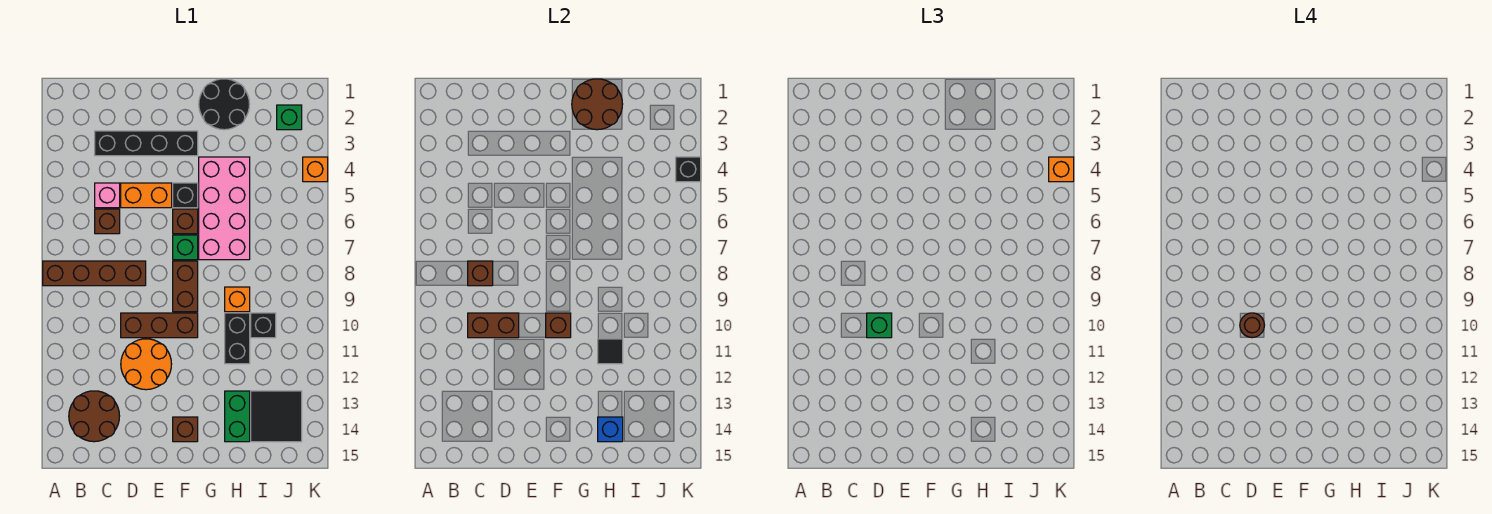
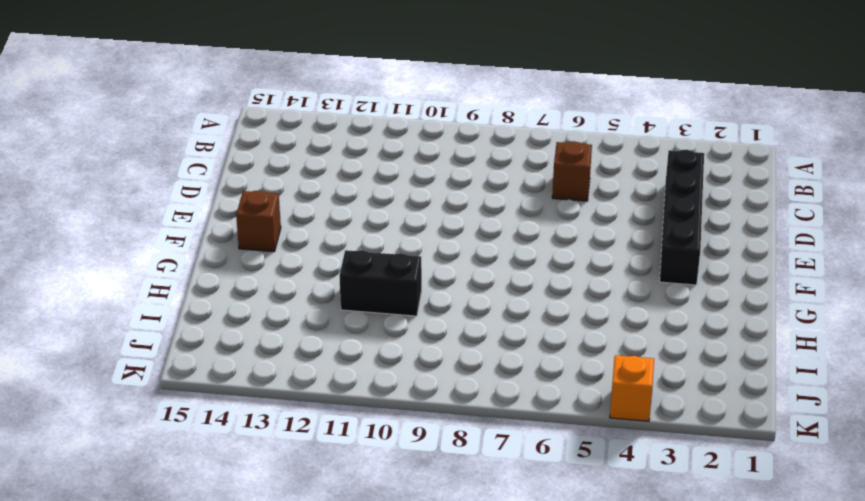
none -> brown 1x4 brick [43,261,146,286]
none -> brown 2x2 round brick [69,391,120,442]
none -> pink 1x1 brick [95,183,120,208]
none -> orange 1x2 brick [121,183,172,208]

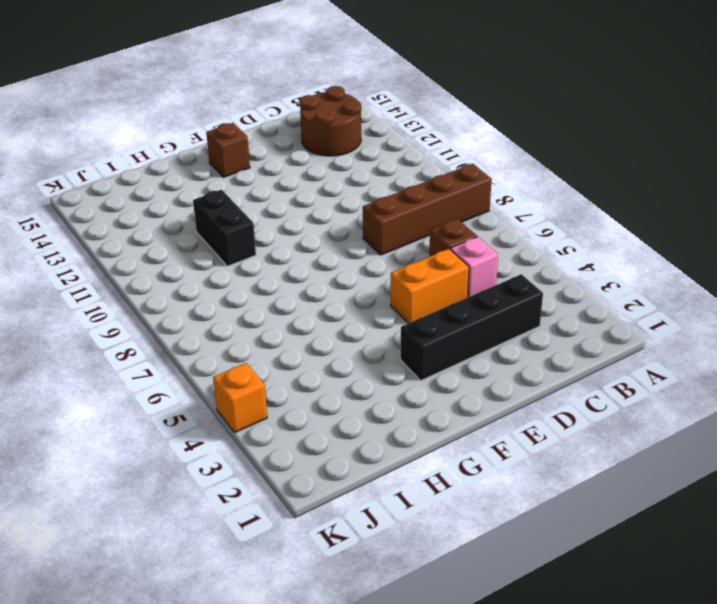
none -> brown 1x3 brick [121,313,198,338]
none -> orange 2x2 round brick [121,339,172,390]
none -> black 1x1 brick [173,183,198,208]
none -> brown 1x1 brick [173,209,198,234]

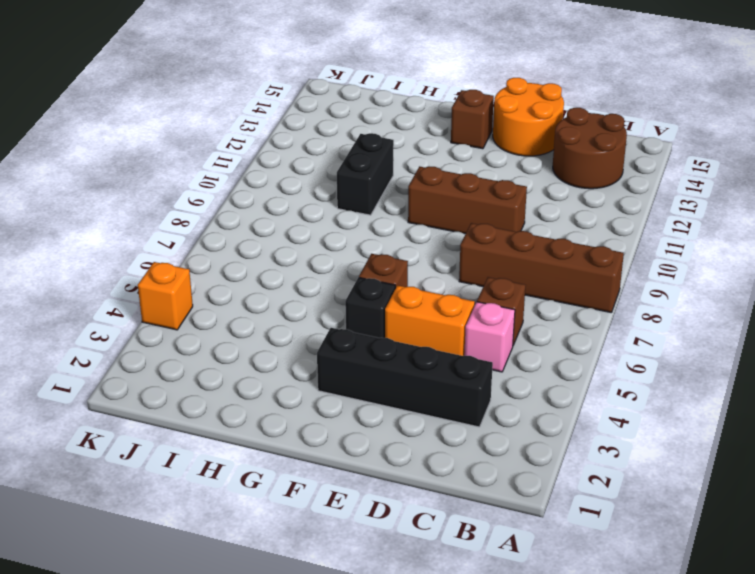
orange 2x2 round brick [493,78,564,156] -> orange 2x2 round brick moved to [121,339,172,390]
none -> green 1x1 brick [173,235,198,260]
none -> brown 1x2 brick [173,261,198,312]
none -> black 2x2 round brick [199,79,250,130]
none -> pink 2x4 brick [199,157,250,260]

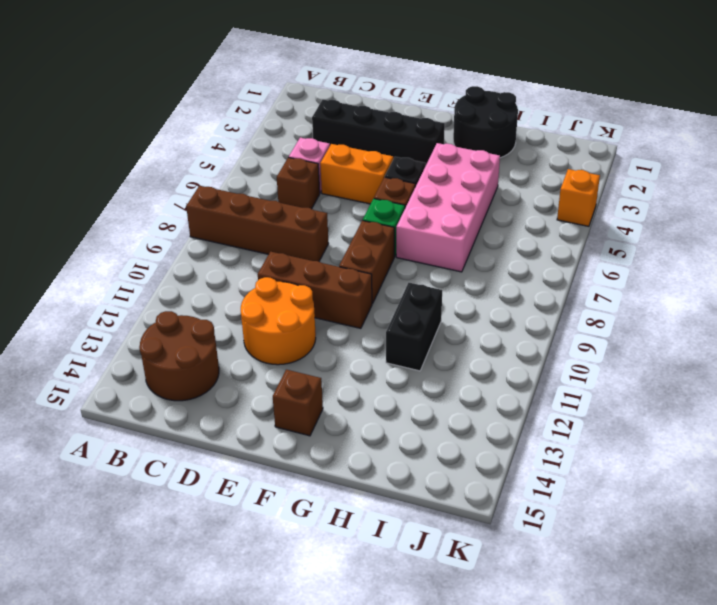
none -> orange 1x1 brick [225,287,250,312]
none -> green 1x2 brick [225,391,250,442]
none -> black 1x1 brick [251,313,276,338]
none -> black 2x2 tile [251,391,302,442]

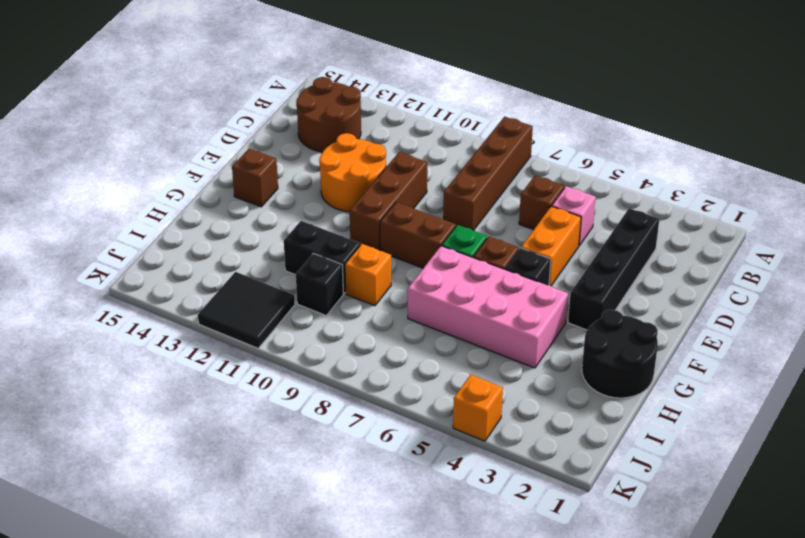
black 2x2 tile [198,272,295,348] -> black 2x2 tile moved to [251,391,302,442]
none -> green 1x2 brick [225,391,250,442]
none -> green 1x1 brick [277,105,302,130]
none -> brown 1x1 brick [468,261,493,286]
none -> brown 1x2 brick [468,313,519,338]

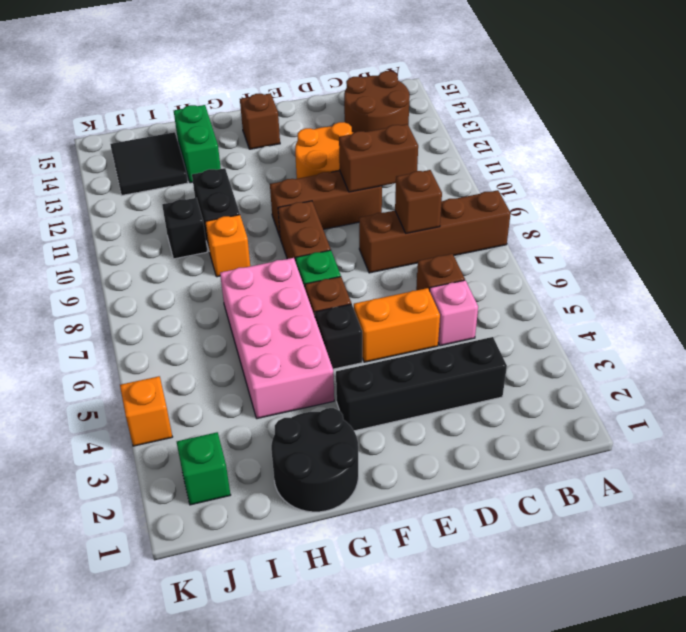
none -> brown 1x1 brick [546,313,571,338]
none -> brown 2x2 round brick [572,79,623,130]
none -> black 1x1 tile [598,339,623,364]
none -> blue 1x1 brick [598,417,623,442]

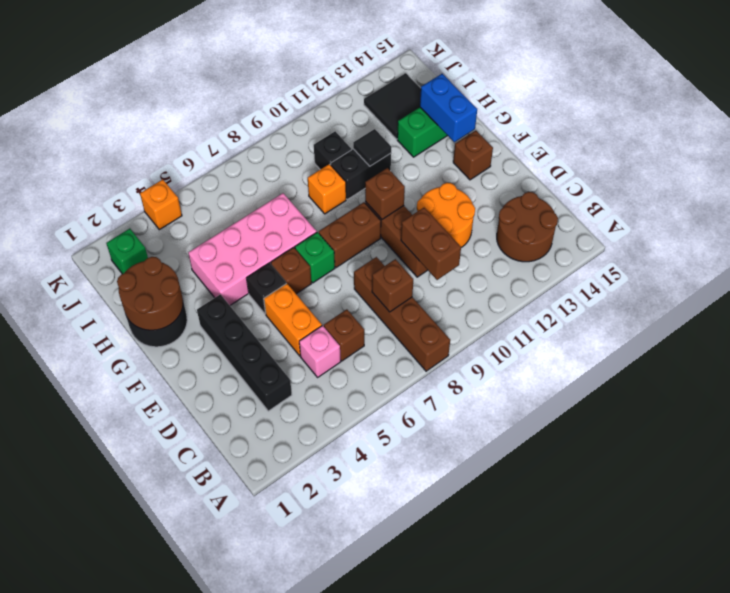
blue 1x2 brick [420,74,477,142] -> blue 1x1 brick [598,417,623,442]
none -> black 1x1 brick [676,157,701,182]
none -> green 1x1 brick [867,313,892,338]
none -> orange 1x1 brick [1049,157,1074,182]
none -> brown 1x1 round brick [1240,313,1264,338]

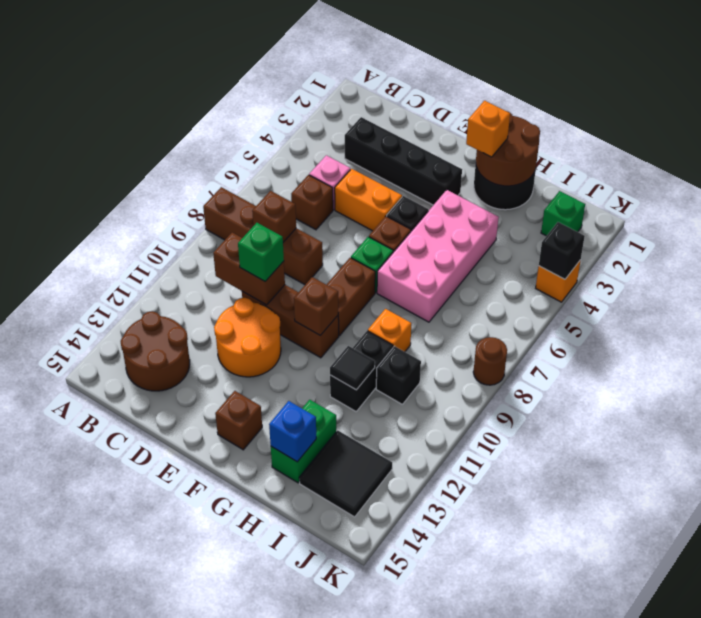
orange 1x1 brick [466,101,510,157] -> orange 1x1 brick moved to [1049,157,1074,182]
brown 1x1 round brick [473,337,507,385] -> brown 1x1 round brick moved to [1240,313,1264,338]

